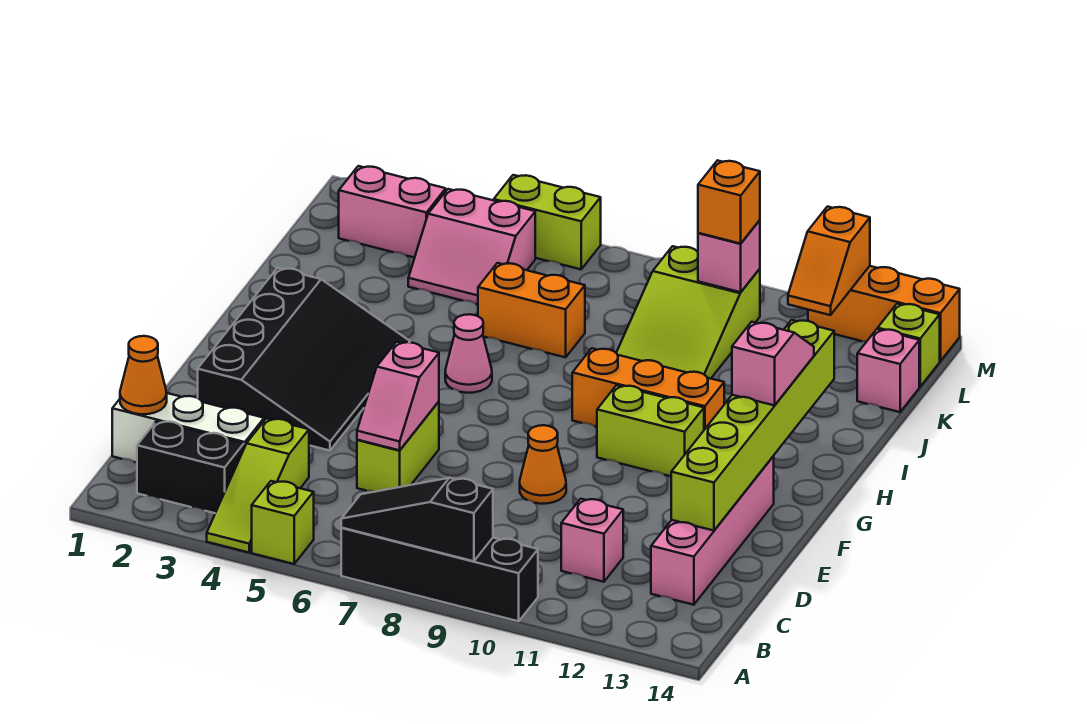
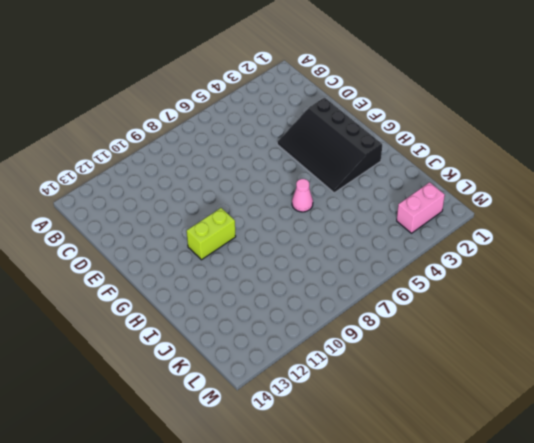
none -> lime 1x3 slope [207,418,309,552]
none -> lime 1x1 brick [252,481,314,564]
none -> black 1x4 brick [341,528,538,621]

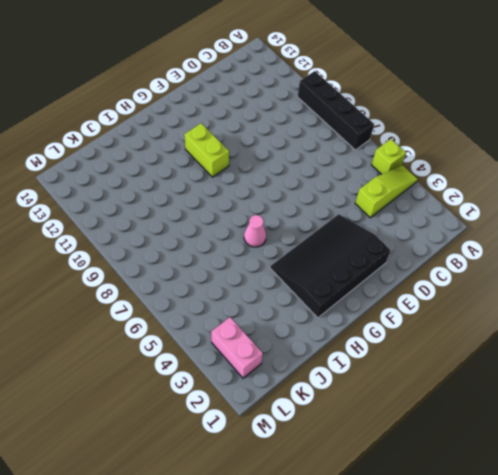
none -> black 1x2 brick [137,421,244,513]
none -> white 1x3 brick [112,393,264,463]
none -> pink 1x1 brick [561,499,623,582]

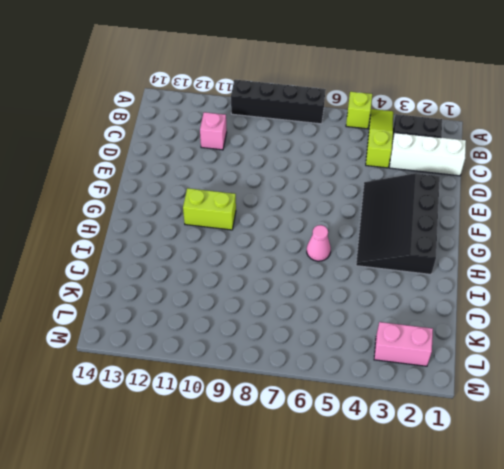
none -> pink 1x4 brick [651,456,774,605]
none -> lime 1x2 brick [357,402,439,492]
none -> orange 1x1 cone [520,425,566,504]

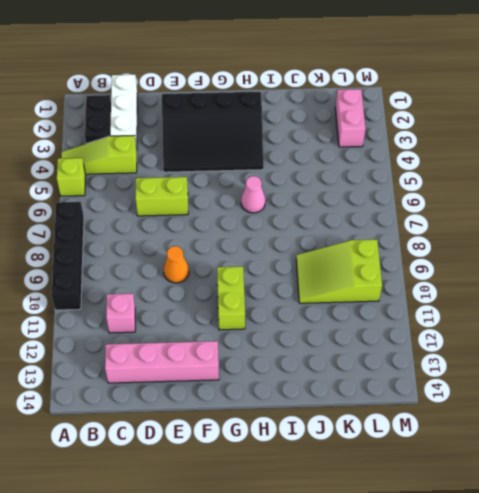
none -> orange 1x3 brick [572,348,724,430]
none -> orange 1x2 brick [478,263,585,357]
none -> pink 2x2 slope [408,189,535,304]

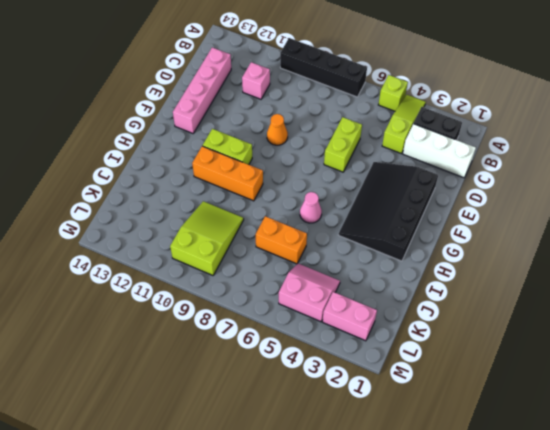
none -> pink 1x1 brick [857,329,919,412]
none -> lime 1x1 brick [878,304,940,387]
none -> lime 1x2 brick [494,175,601,269]

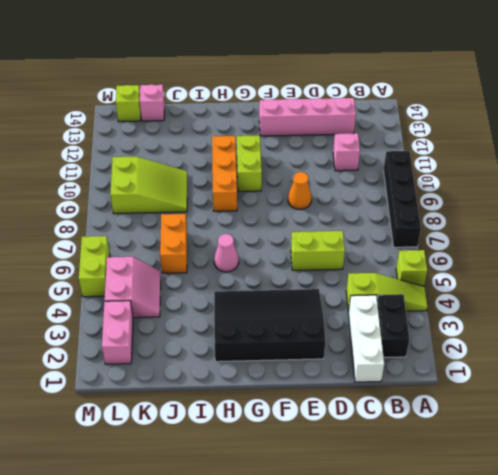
none -> orange 1x3 brick [808,266,960,361]
none -> black 1x3 slope [341,478,493,561]
none -> orange 1x1 cone [120,336,167,414]

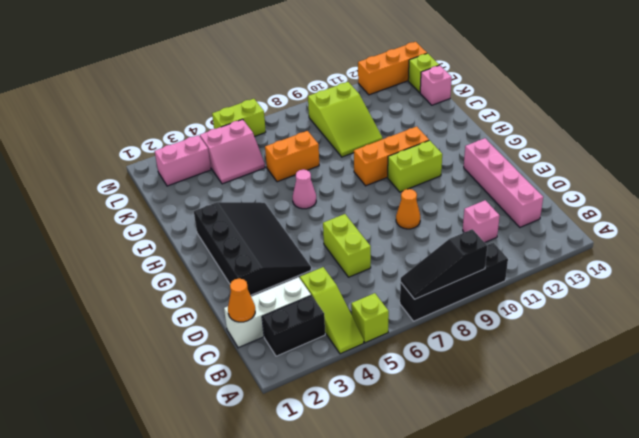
none -> pink 1x2 slope [357,342,439,450]
none -> lime 1x6 brick [671,320,834,531]
none -> pink 1x1 brick [698,220,760,292]

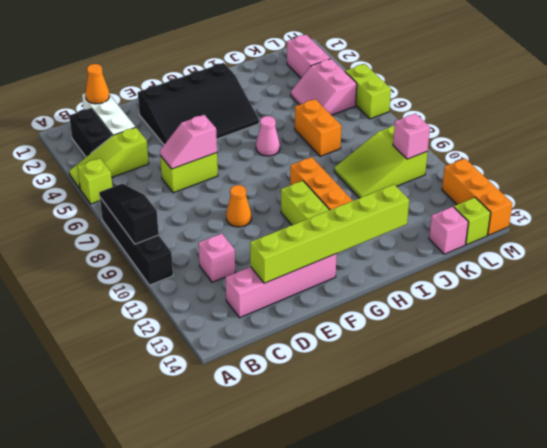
none -> orange 1x2 slope [788,207,870,315]
none -> pink 1x2 slope [732,322,814,405]
none -> orange 1x1 brick [698,160,760,244]

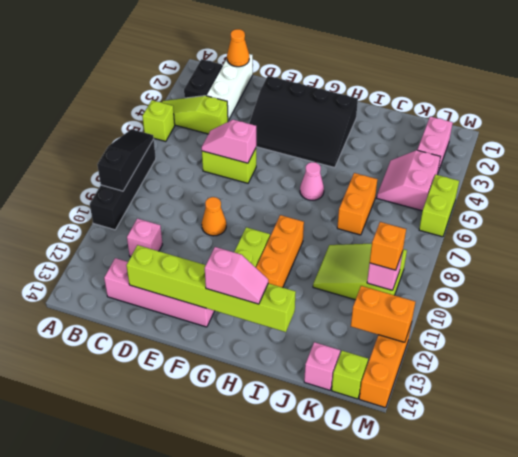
orange 1x2 brick [351,286,415,342] -> orange 1x2 slope [788,207,870,315]

